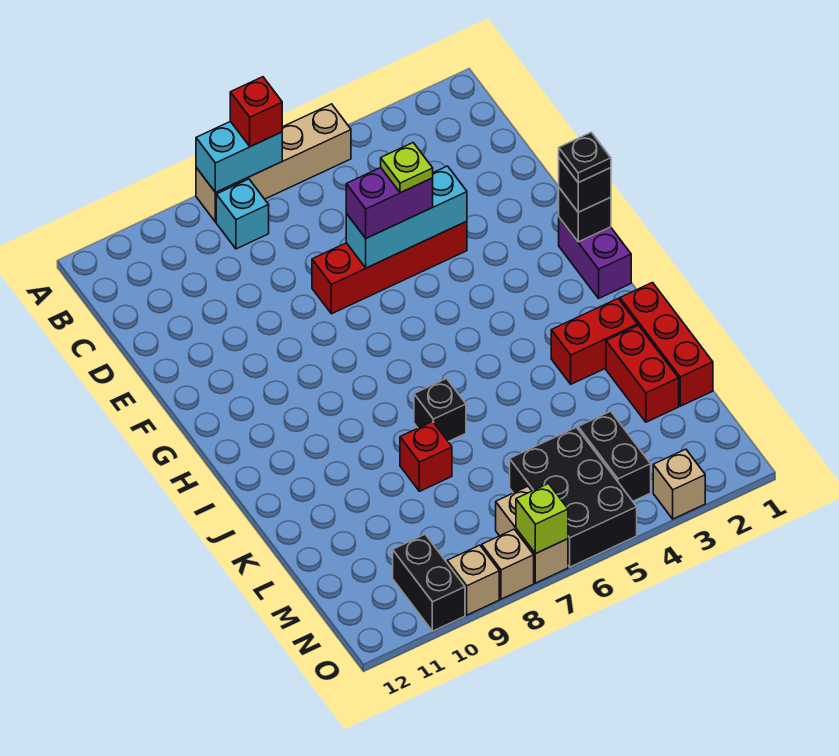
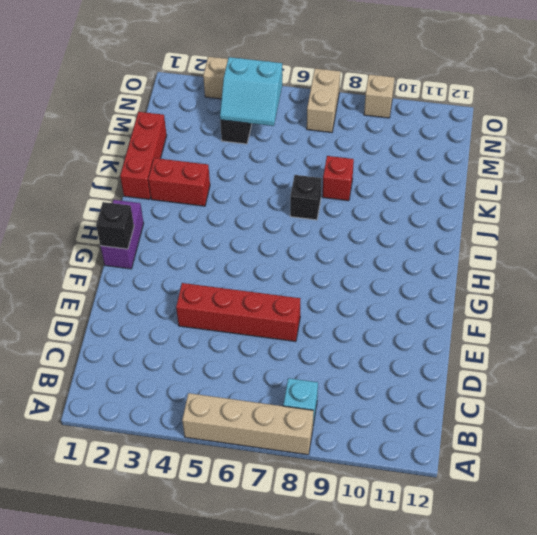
cyan 2x2 slope [220,57,282,126] -> none
none -> red 1x2 brick [606,325,679,422]
none -> black 2x3 brick [510,427,637,567]
none -> black 1x2 brick [393,535,465,631]

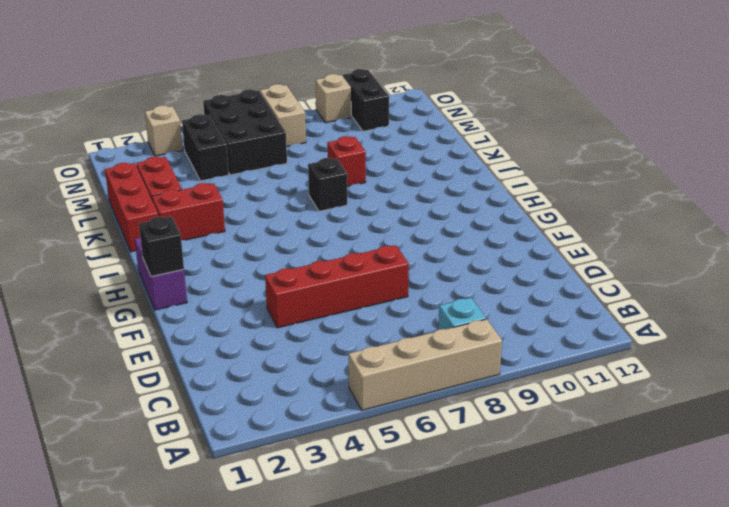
none -> tan 1x1 brick [482,529,534,599]
none -> cyan 1x2 brick [196,121,282,193]
none -> cyan 1x3 brick [346,166,467,268]

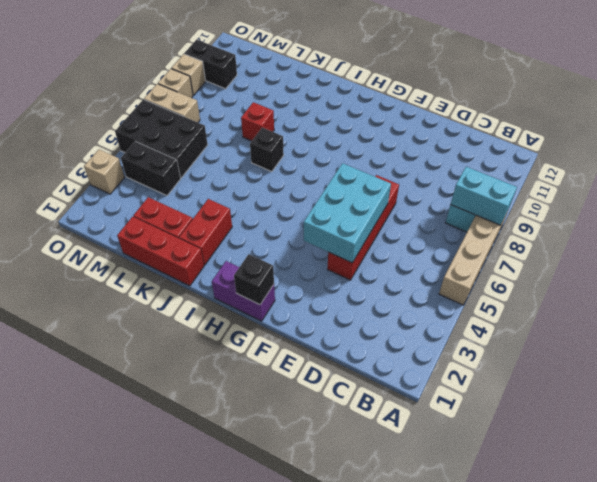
cyan 1x2 brick [451,167,517,225] -> cyan 1x2 brick turned to [196,121,282,193]
cyan 2x3 brick [304,163,391,263] -> cyan 1x3 brick [346,166,467,268]
none -> lime 1x1 brick [516,484,568,554]
none -> red 1x1 brick [230,77,282,147]
none -> purple 1x2 brick [346,168,433,238]

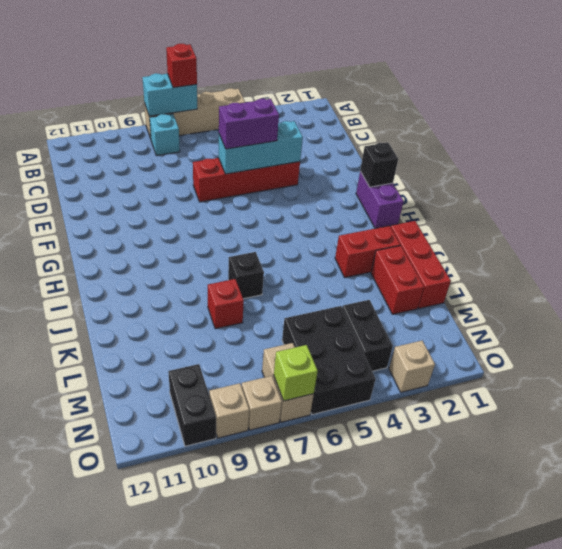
none -> black 1x1 brick [559,158,611,212]
none -> lime 1x1 plate [381,143,433,193]
none -> black 1x1 plate [559,132,611,183]

